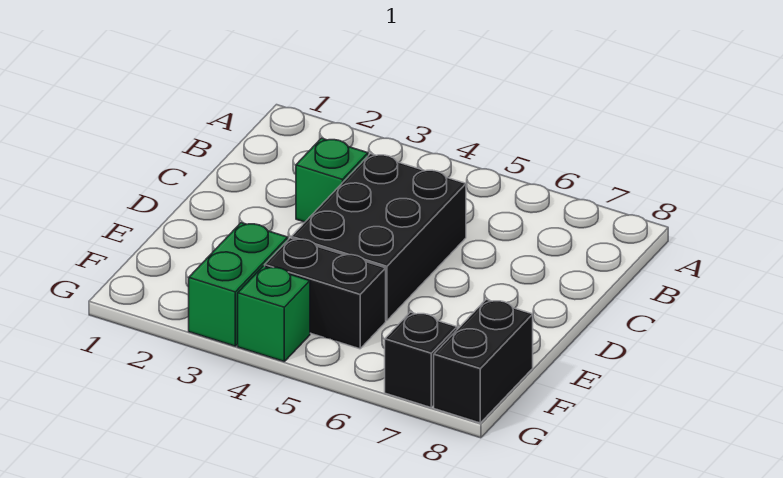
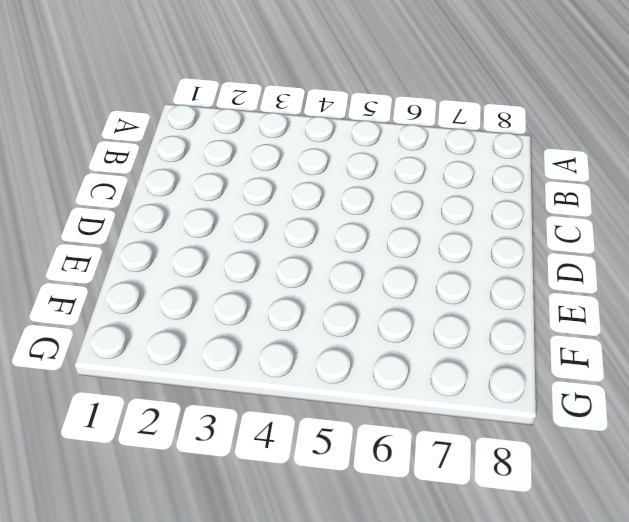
none -> green 1x1 brick [296,138,368,222]
none -> black 2x3 brick [291,154,466,321]

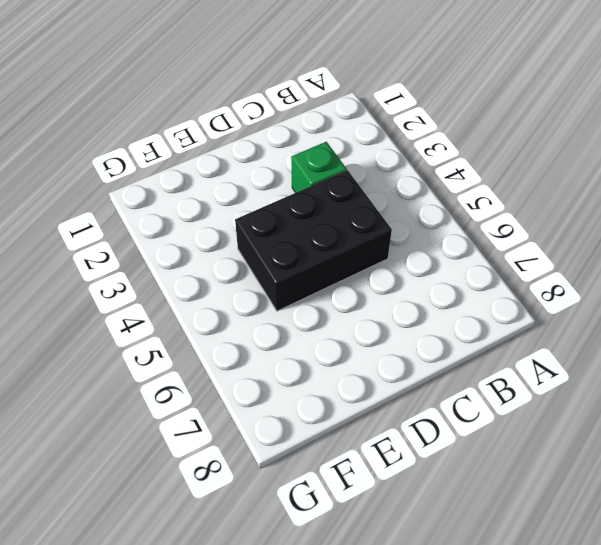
none -> green 1x2 brick [189,223,288,346]
none -> black 1x2 brick [265,238,386,349]

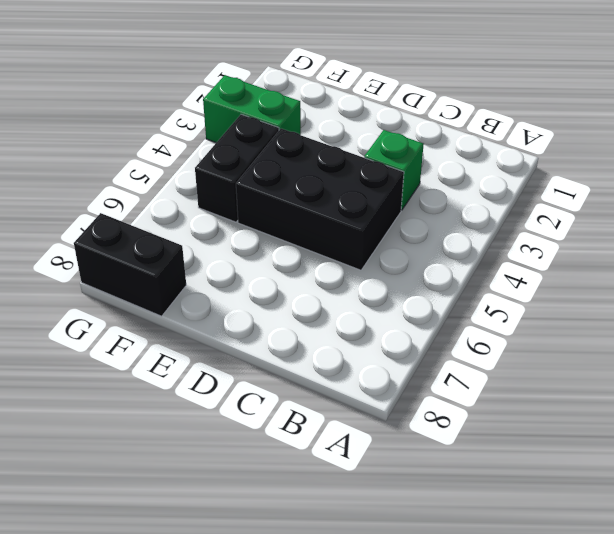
none -> green 1x1 brick [238,266,310,361]
none -> black 1x1 brick [385,312,457,408]

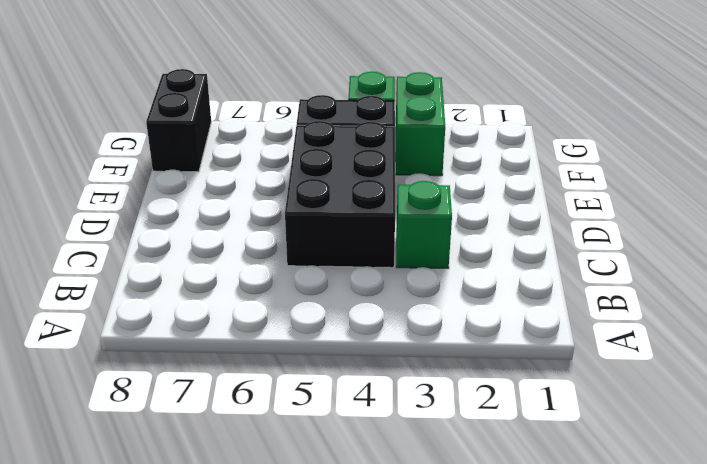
none -> black 1x1 brick [385,312,457,408]

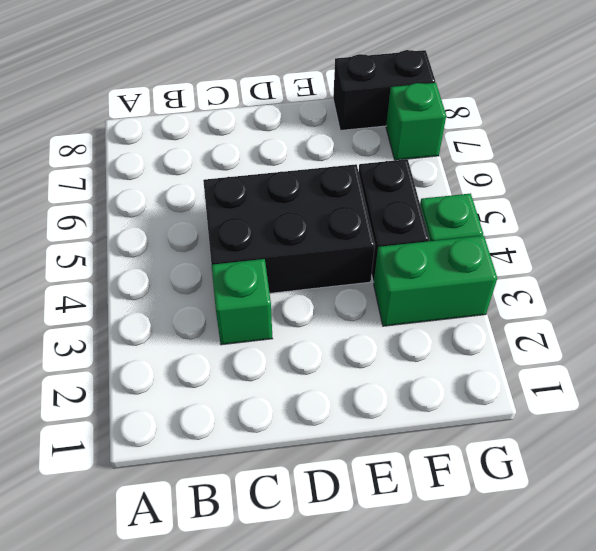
green 1x1 brick [386,83,446,160] -> black 1x1 brick [385,312,457,408]

